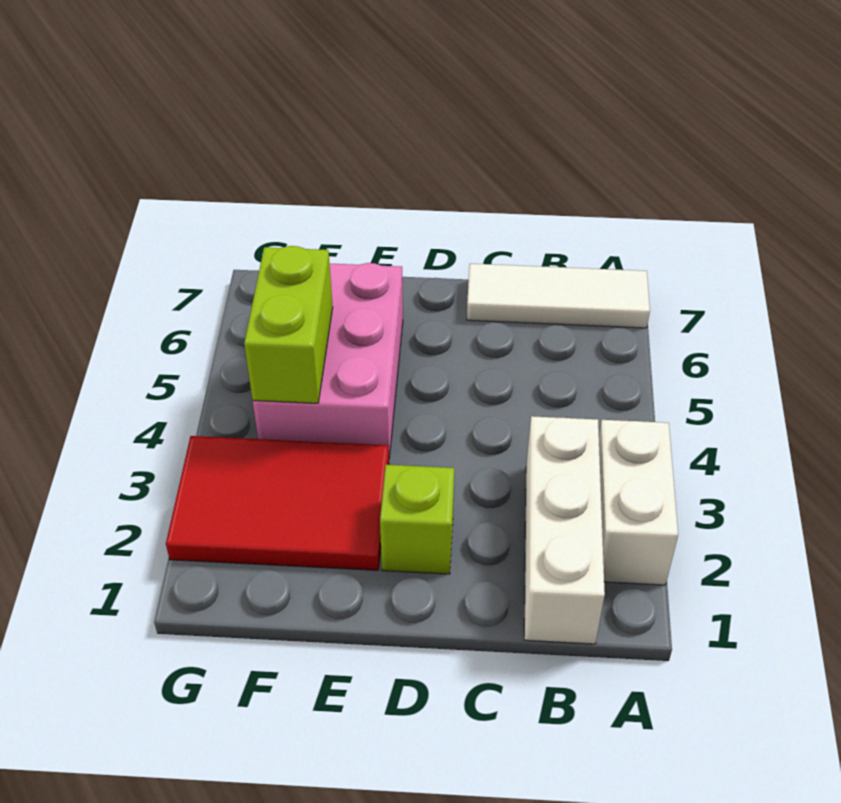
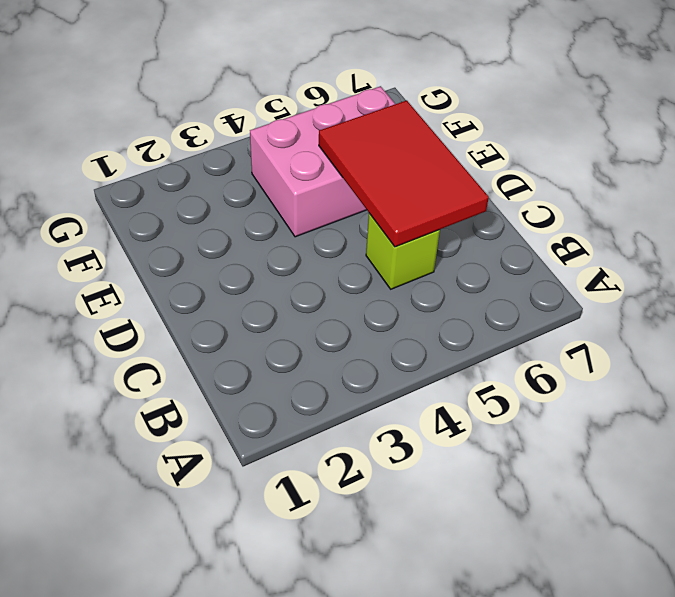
lime 1x1 brick [366,213,440,289] -> lime 1x1 brick moved to [380,465,454,574]
red 2x3 tile [319,100,489,247] -> red 2x3 tile moved to [166,436,389,570]
none -> white 1x2 brick [599,420,678,585]
none -> white 1x3 tile [467,264,650,328]

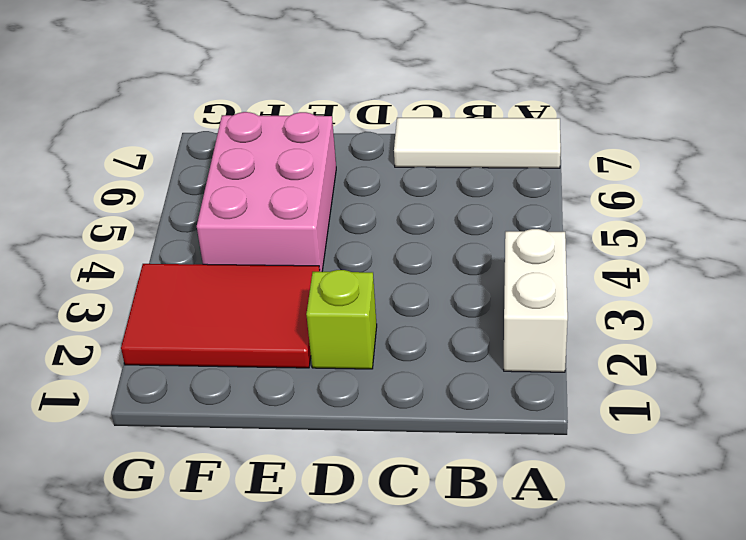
none -> white 1x3 brick [524,416,605,644]
none -> lime 1x2 brick [244,246,333,403]

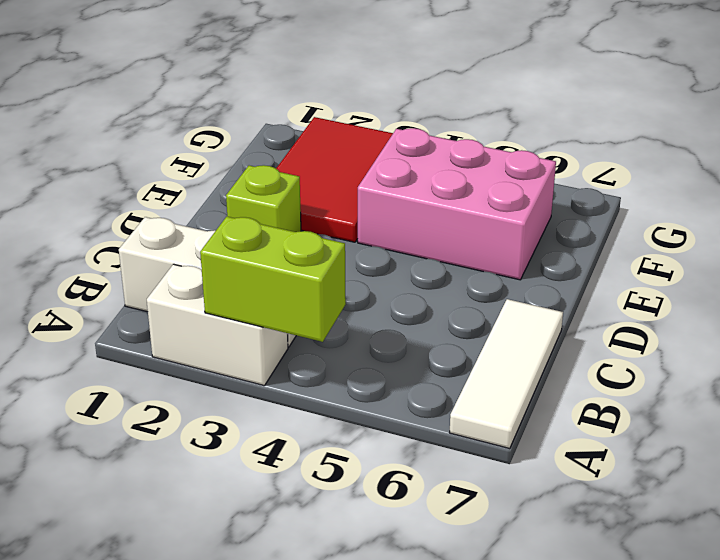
lime 1x2 brick [200,217,346,342] -> lime 1x2 brick moved to [244,246,333,403]

